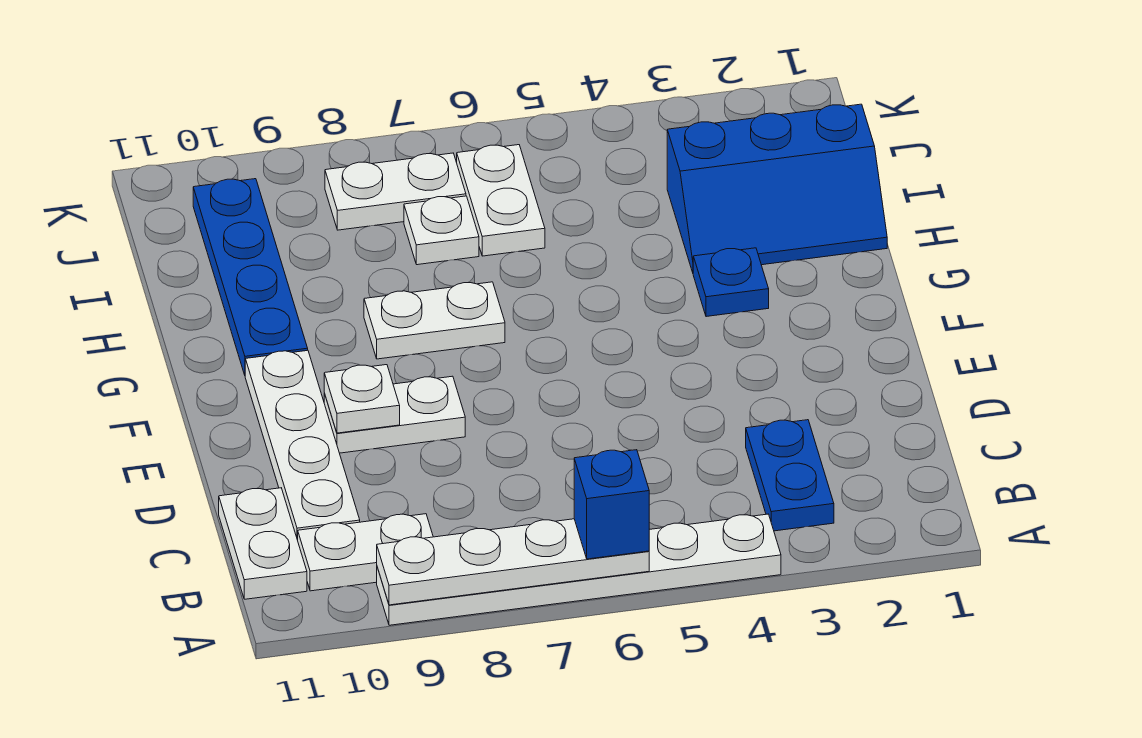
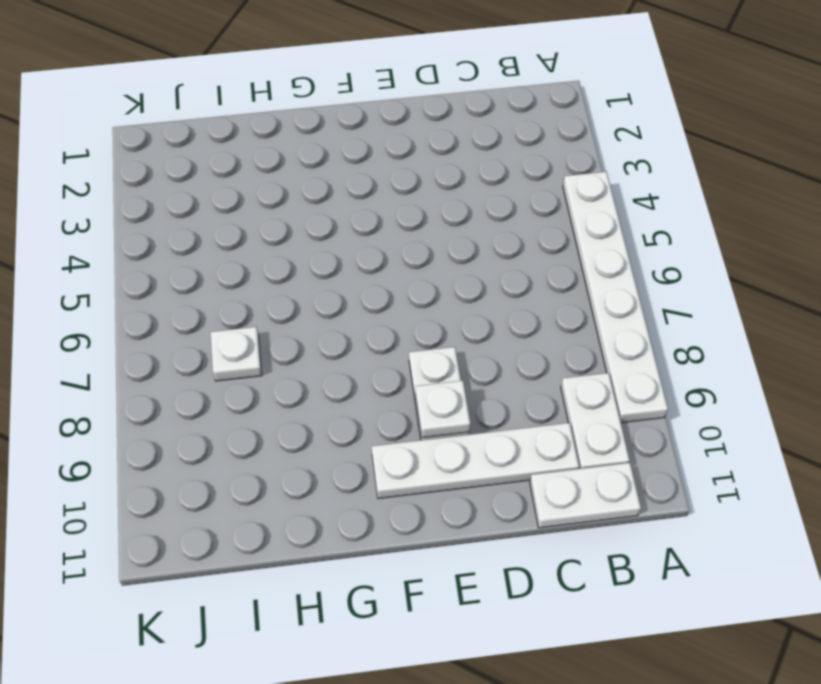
none -> blue 1x2 plate [746,420,834,531]
none -> blue 1x1 plate [693,248,769,317]
none -> white 1x2 plate [364,282,505,359]

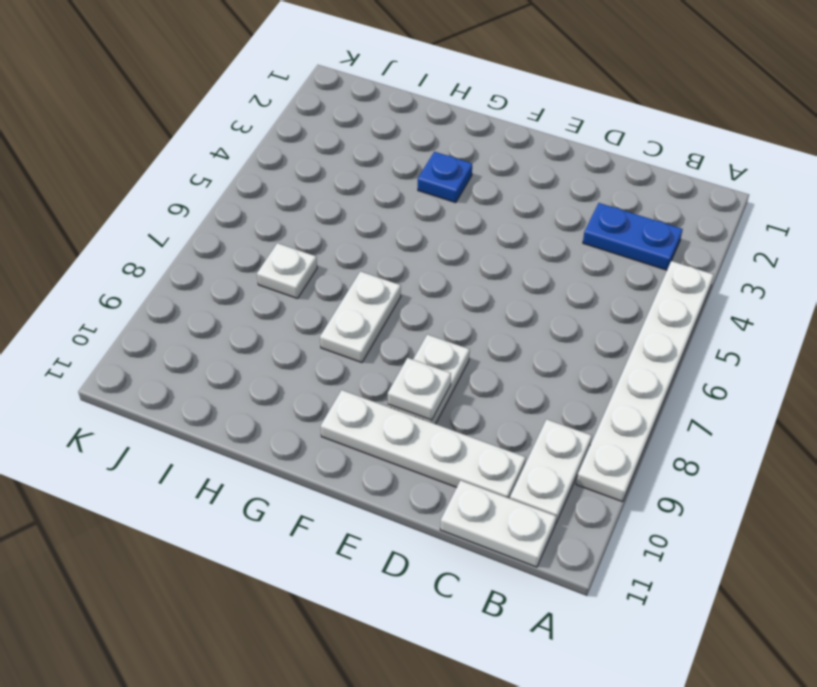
none -> blue 1x4 plate [193,179,308,375]
none -> blue 2x3 slope [667,104,887,272]
none -> white 1x2 plate [457,145,545,256]

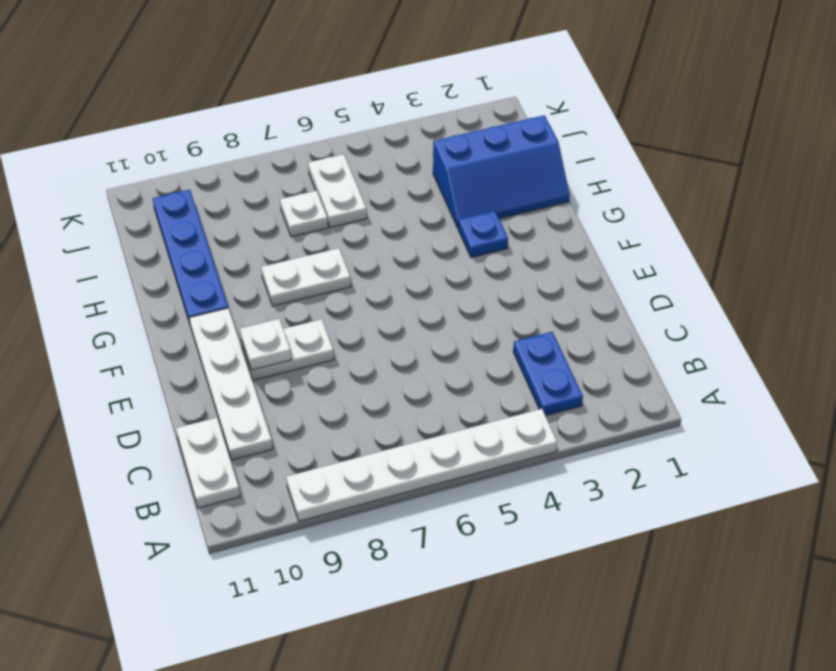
none -> white 1x2 plate [298,514,433,591]
none -> white 1x2 plate [325,153,466,230]
none -> white 1x4 plate [377,519,649,605]

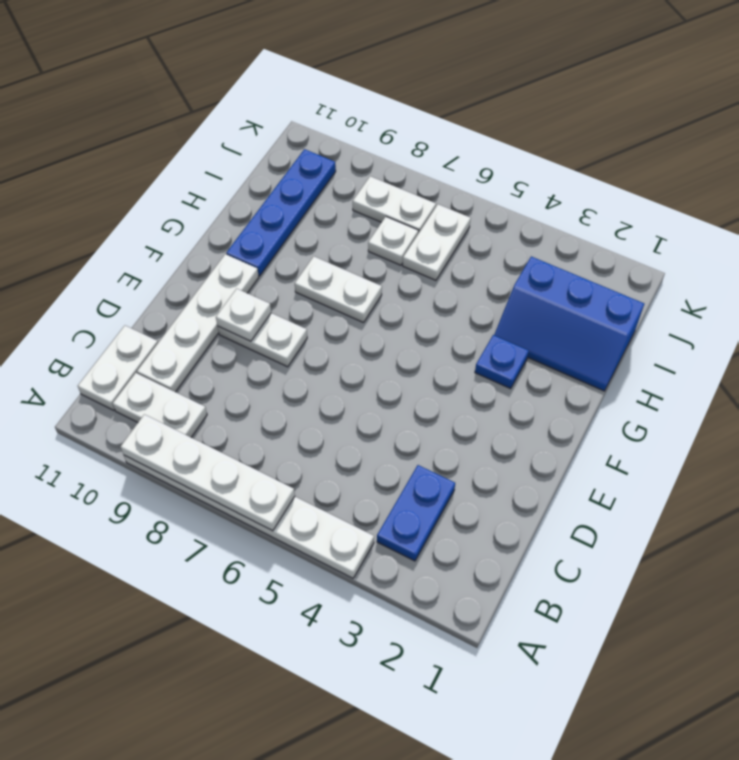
none -> blue 1x1 brick [574,450,649,559]

